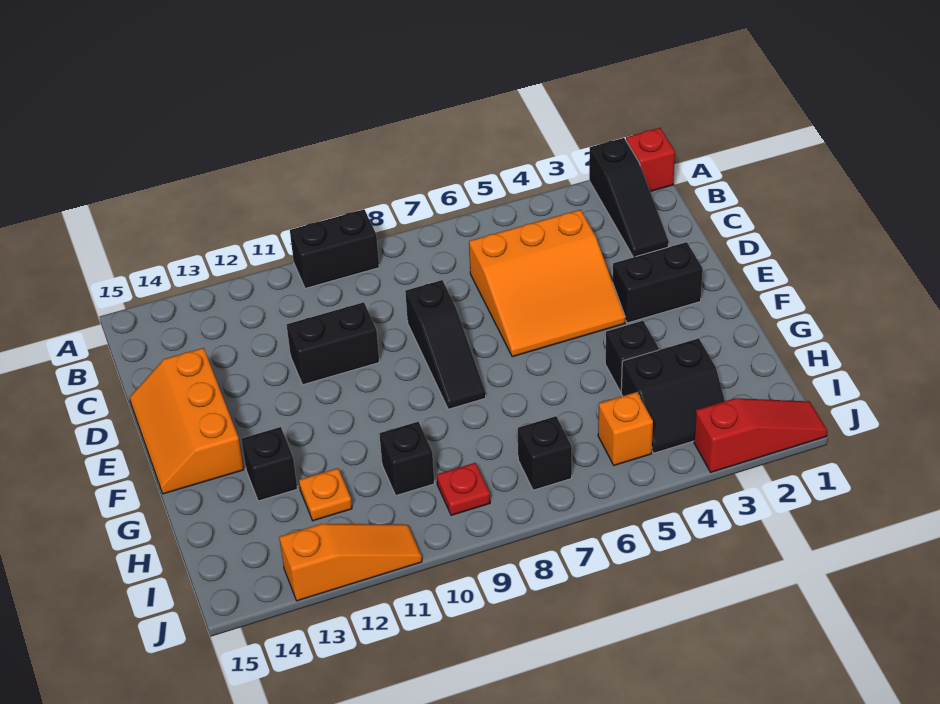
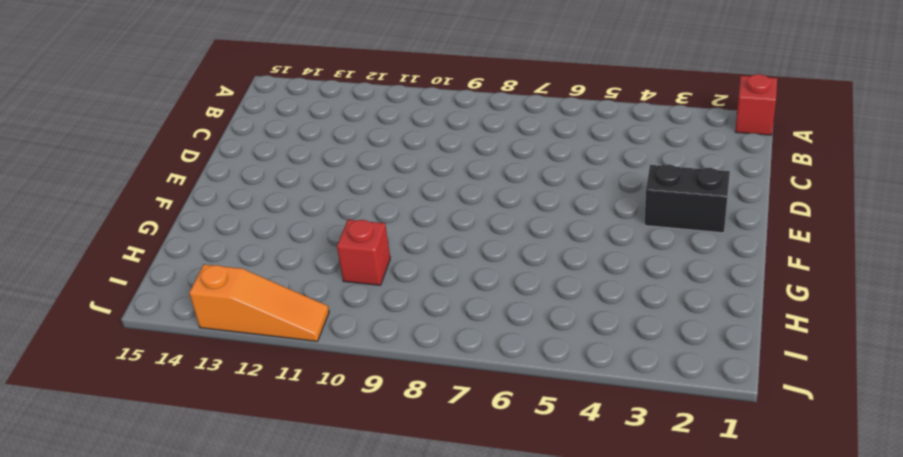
red 1x1 brick [337,220,390,285] -> black 1x1 brick [379,422,434,495]
none -> black 1x3 slope [589,138,669,257]
none -> black 1x2 brick [290,209,379,288]
none -> orange 3x3 slope [469,210,625,357]

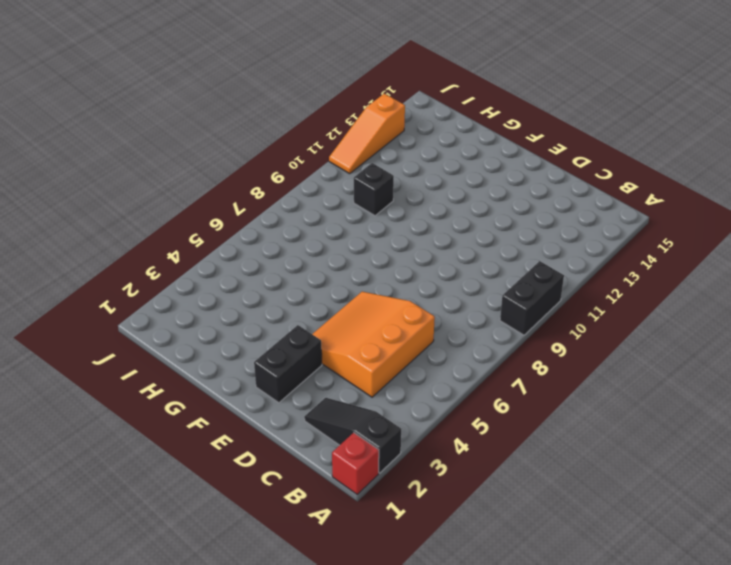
none -> black 1x3 slope [405,280,486,409]
none -> black 1x2 brick [287,302,379,385]
none -> orange 2x3 slope [130,348,244,494]

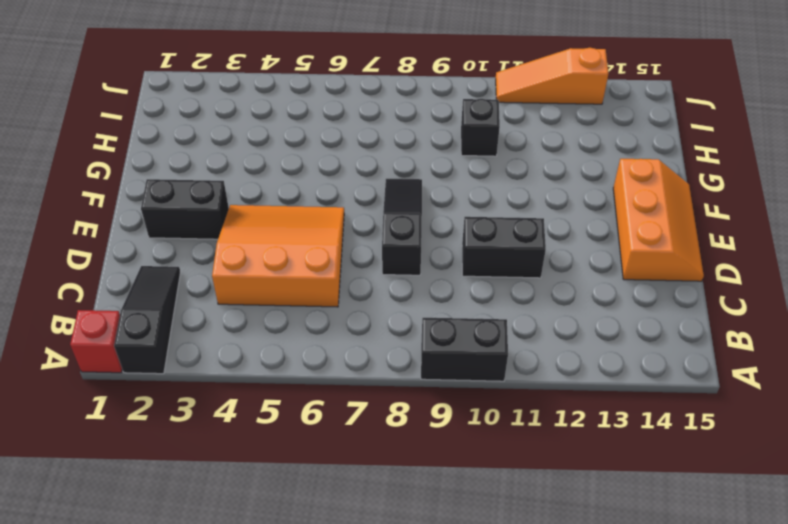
none -> black 1x1 brick [605,321,659,392]
none -> black 1x1 brick [241,427,297,501]
none -> black 2x2 slope [621,338,725,453]

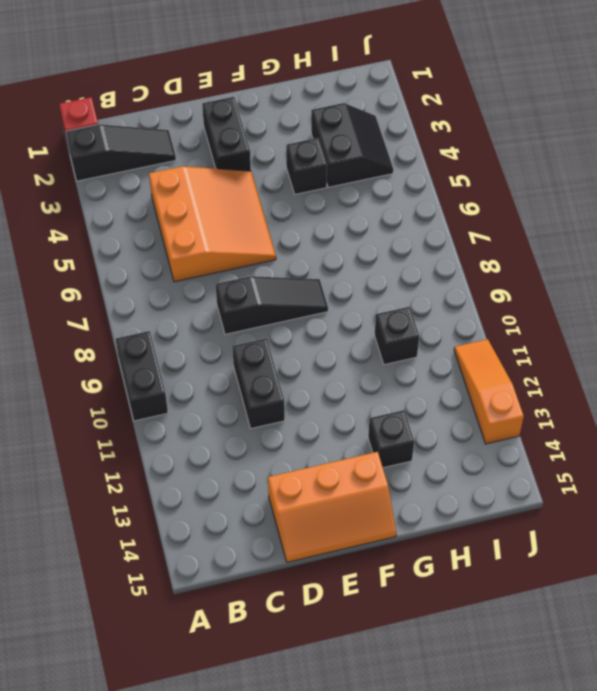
none -> orange 1x1 plate [299,468,352,521]
none -> orange 1x1 brick [598,392,653,465]
none -> black 1x1 brick [518,416,572,490]

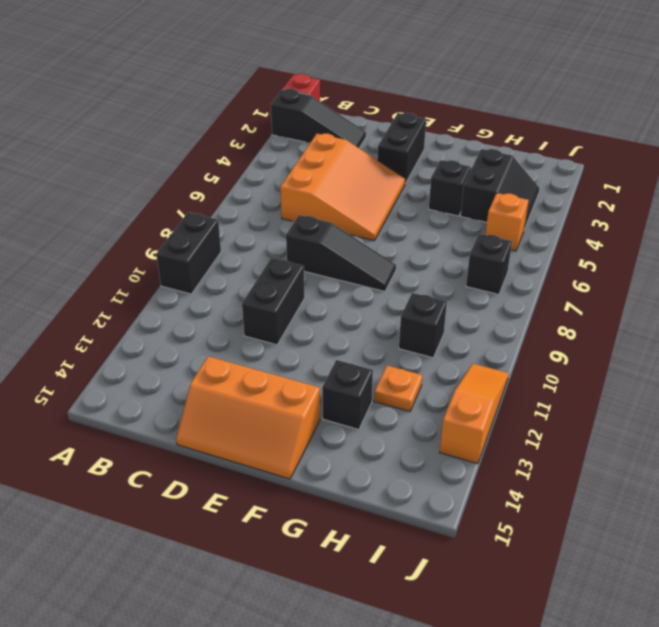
none -> red 1x1 plate [437,463,490,515]
none -> red 1x3 slope [694,398,827,472]

